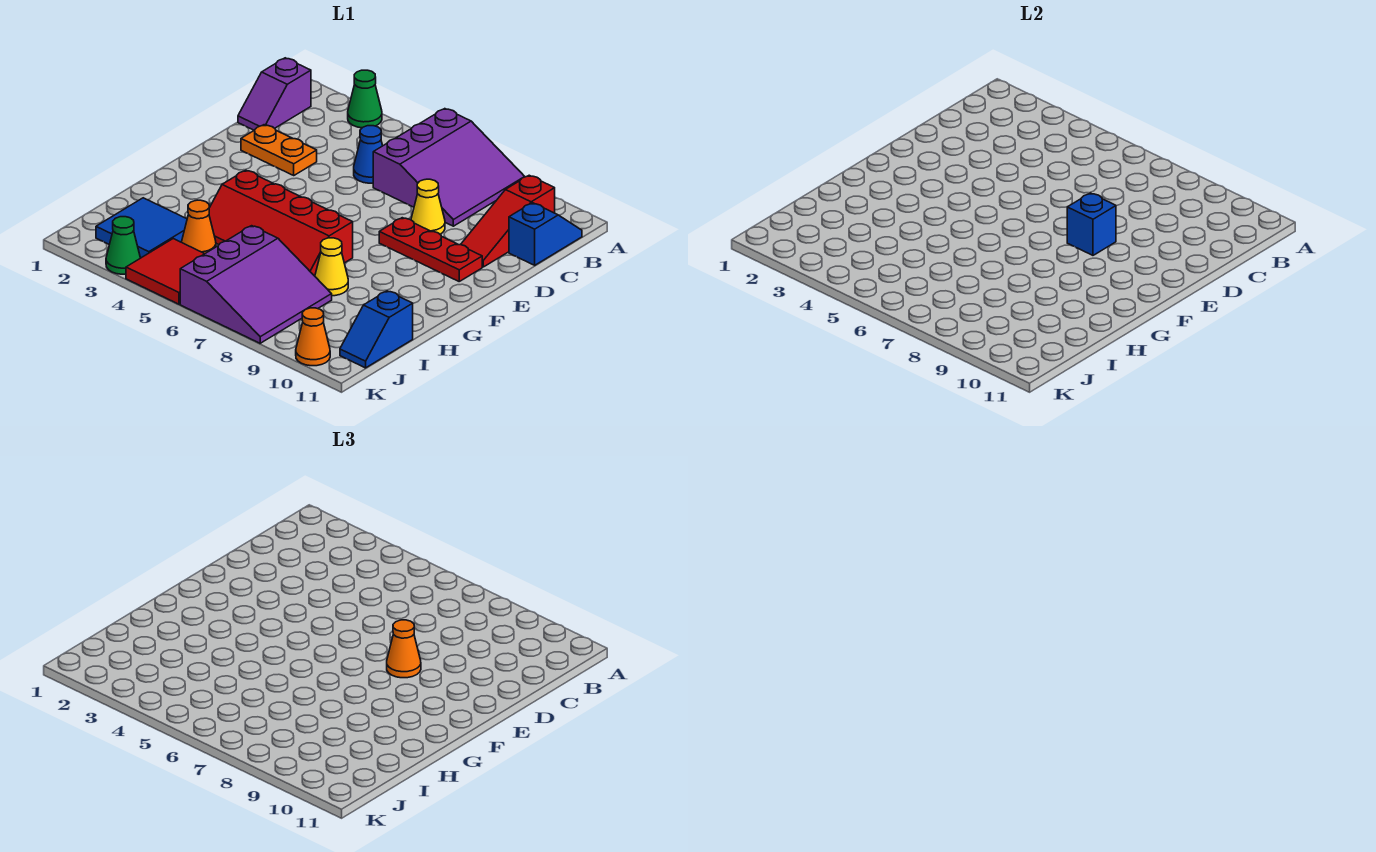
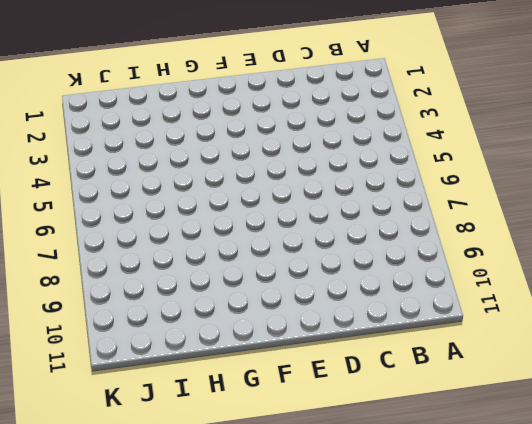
none -> green 1x1 cone [348,70,382,128]
none -> purple 3x3 slope [373,109,524,226]
none -> purple 1x2 slope [238,58,311,130]

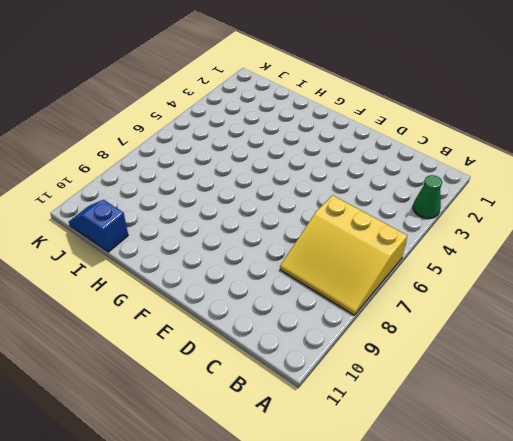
yellow 3x3 slope [280,195,407,315] -> purple 3x3 slope [373,109,524,226]
none -> purple 1x2 slope [238,58,311,130]
none -> red 1x3 slope [461,175,555,267]
none -> blue 1x2 slope [509,203,582,265]

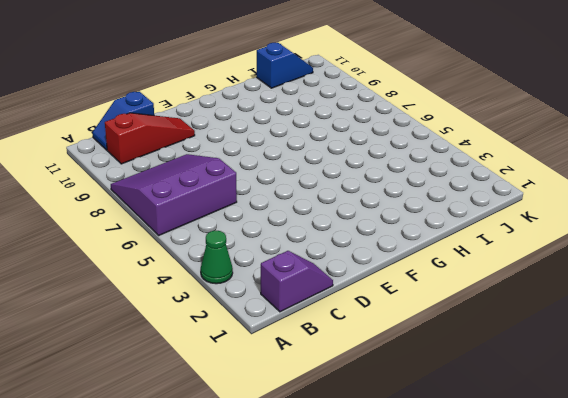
none -> blue 1x1 cone [354,126,383,183]
none -> orange 1x2 plate [241,125,317,175]
none -> yellow 1x1 cone [411,179,445,234]

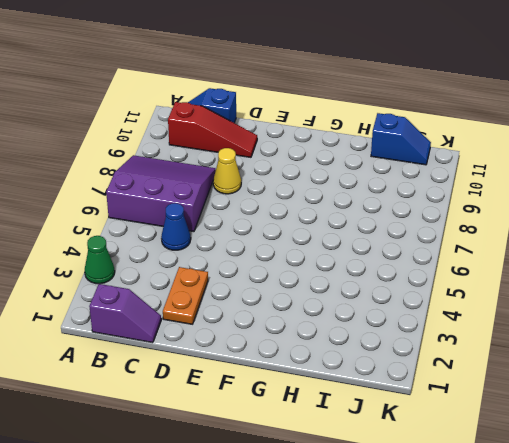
none -> red 1x3 plate [379,218,482,281]
none -> red 2x4 slope [209,170,353,276]
none -> yellow 1x1 cone [315,238,348,296]

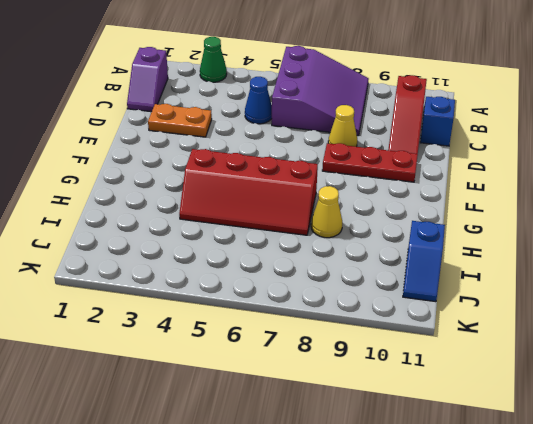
none -> blue 2x2 tile [96,198,187,258]
none -> orange 1x1 cone [182,200,216,254]
none -> purple 3x3 slope [180,226,332,343]

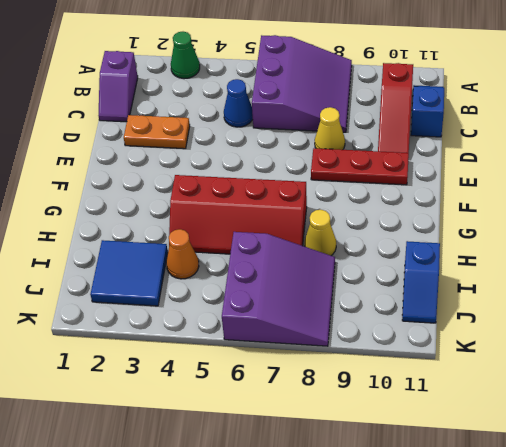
none -> red 2x2 tile [126,239,204,304]
none -> green 1x1 cone [106,217,140,274]
none -> orange 1x1 cone [296,308,330,366]

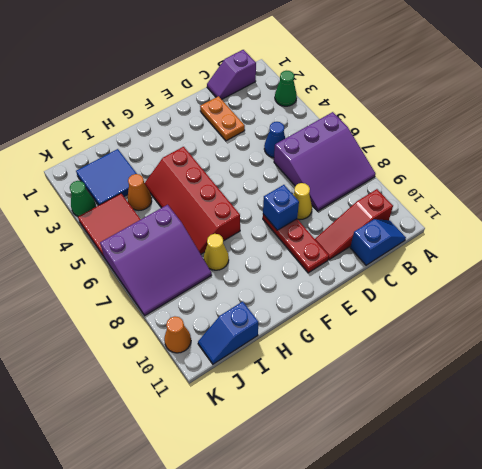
none -> orange 1x1 cone [387,620,421,678]

